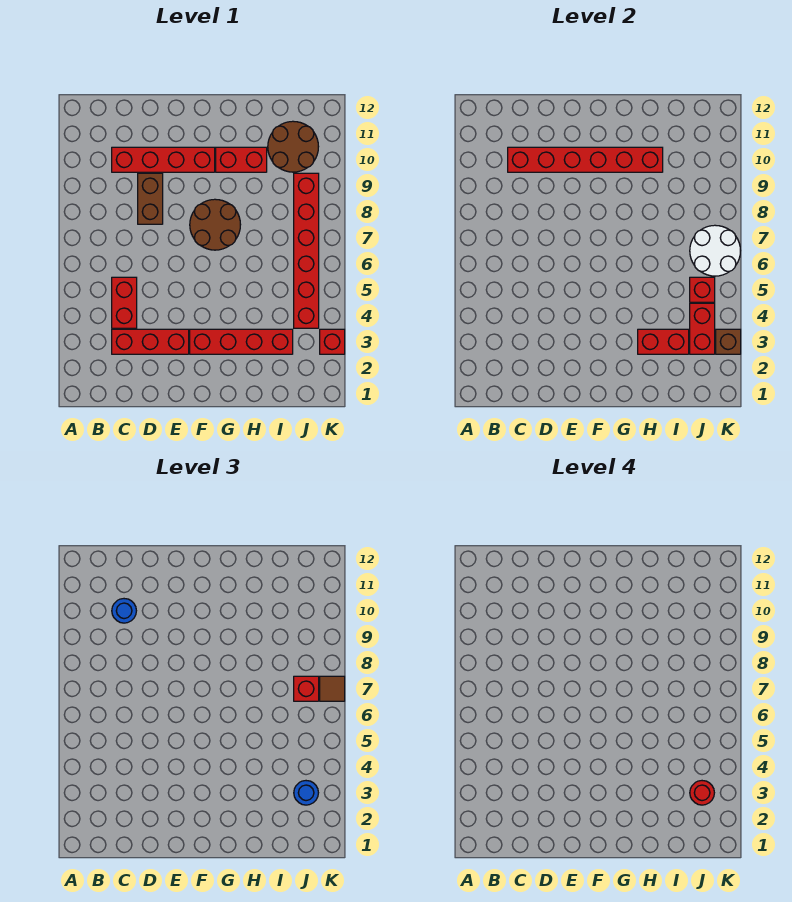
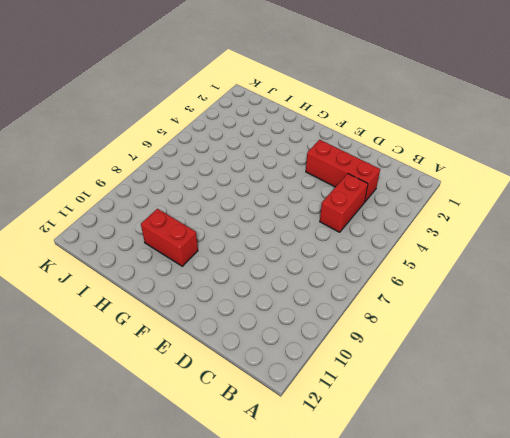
none -> red 1x4 brick [112,147,215,172]
none -> brown 1x2 brick [138,173,163,224]
none -> red 1x4 brick [190,329,293,354]

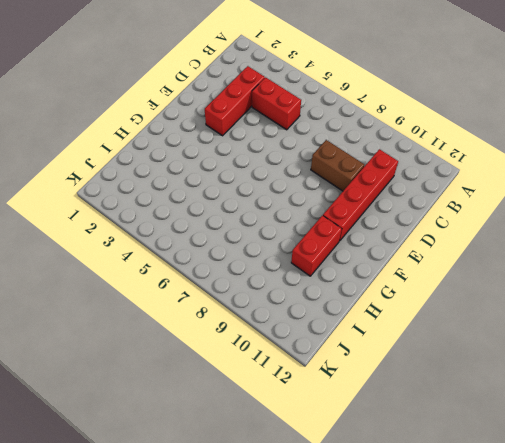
none -> red 1x4 brick [190,329,293,354]
none -> brown 2x2 round brick [190,199,241,250]
none -> brown 2x2 round brick [268,121,319,172]

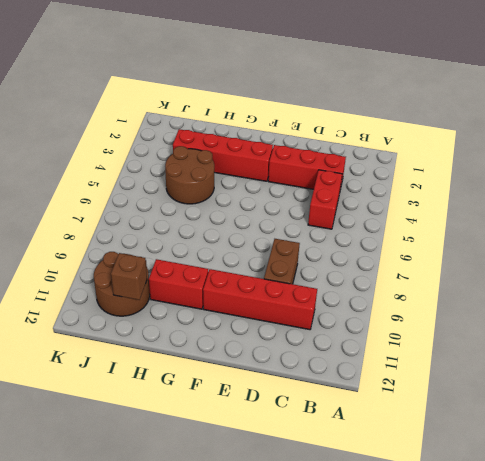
brown 2x2 round brick [165,146,214,204] -> brown 2x2 round brick moved to [190,199,241,250]
brown 1x1 brick [111,253,147,300] -> brown 1x1 brick moved to [716,329,741,354]
none -> red 1x6 brick [294,173,319,328]
none -> red 1x1 brick [320,329,345,354]
none -> red 1x6 brick [508,147,663,172]

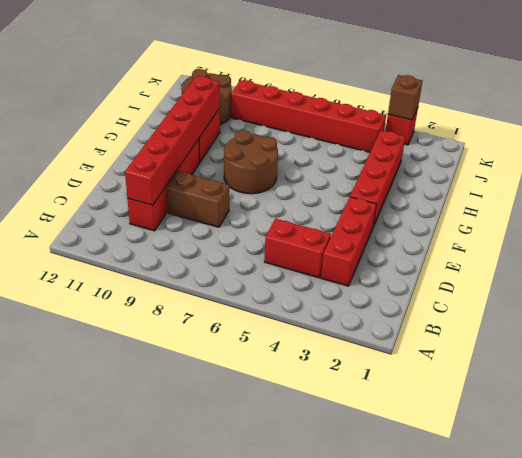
none -> red 1x2 brick [638,329,689,354]
none -> red 1x2 brick [690,303,715,354]
none -> red 1x1 brick [690,277,715,302]

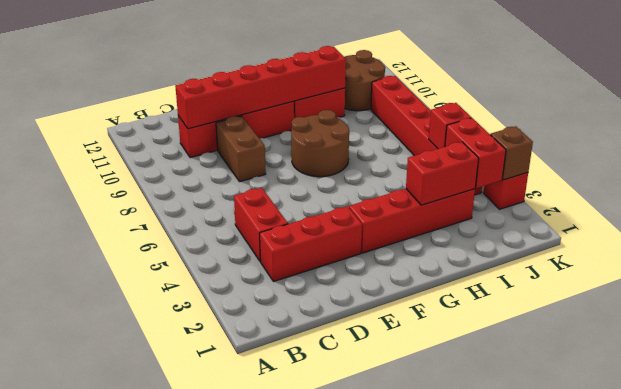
none -> white 2x2 round brick [690,225,741,276]
none -> blue 1x1 round brick [112,599,136,623]
none -> blue 1x1 round brick [294,781,318,805]

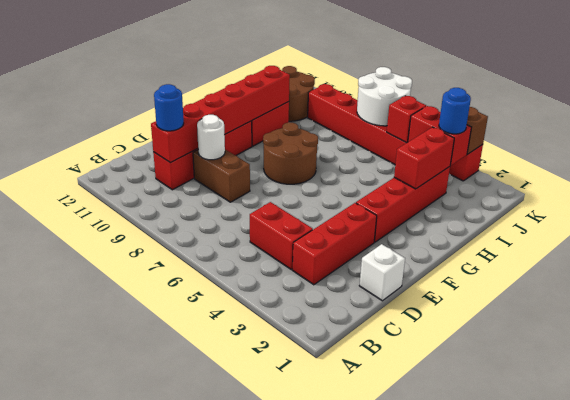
white 1x1 brick [359,244,405,301] -> none
white 1x1 round brick [197,115,225,160] -> none
none -> red 1x1 brick [294,676,319,701]
none -> brown 1x1 tile [320,676,345,701]
none -> red 1x1 round brick [690,781,714,805]

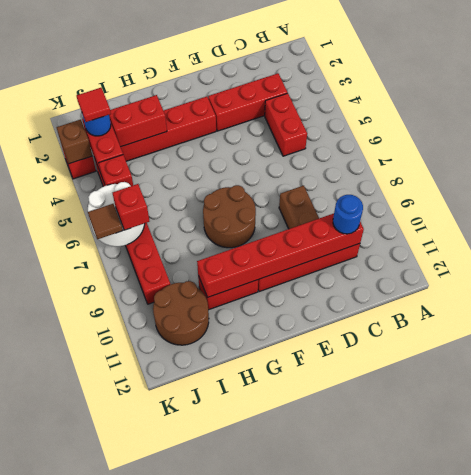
red 1x1 tile [77,88,111,122] -> red 1x1 round brick [690,781,714,805]

